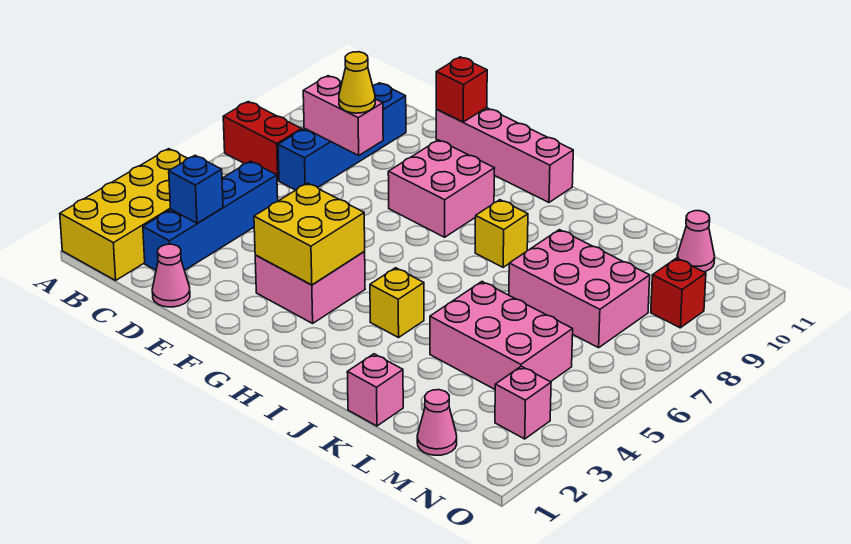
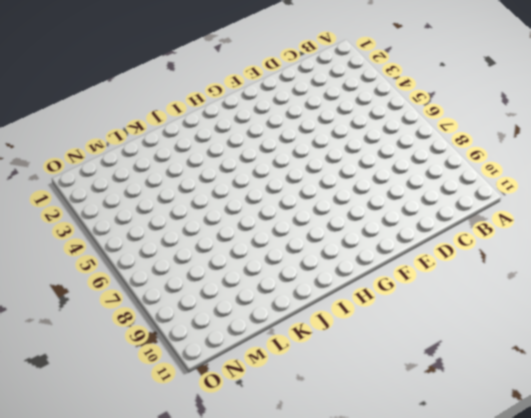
none -> yellow 2x4 brick [60,149,187,280]
none -> red 1x2 brick [223,102,302,181]
none -> blue 1x4 brick [143,161,278,270]

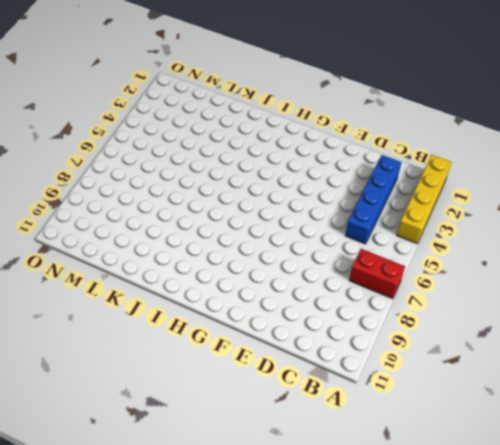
yellow 1x4 brick [397,155,452,243] -> yellow 2x4 brick [60,149,187,280]
none -> blue 1x4 brick [278,83,406,190]
none -> pink 1x1 cone [152,244,190,307]
none -> pink 1x4 brick [436,108,573,202]

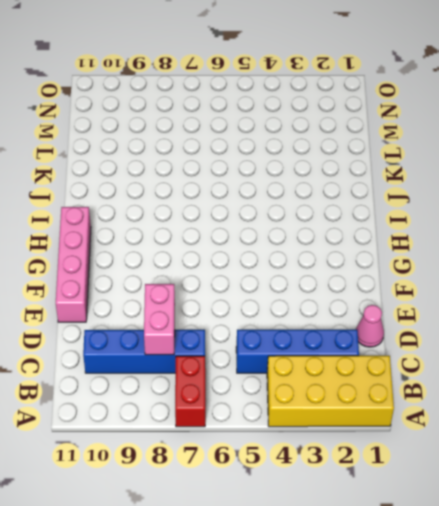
none -> pink 2x2 brick [255,252,365,323]
none -> pink 2x2 brick [388,140,495,237]
none -> yellow 1x1 brick [370,268,424,338]

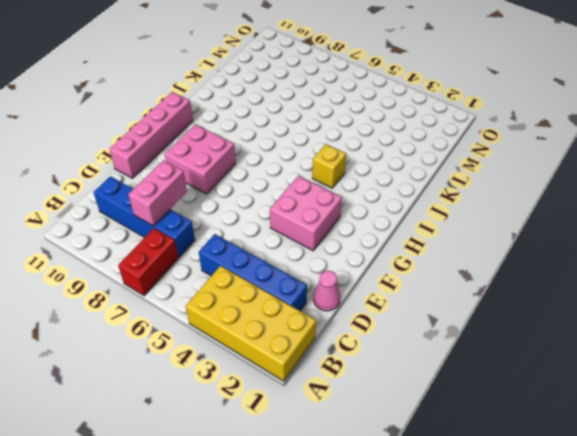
none -> yellow 1x1 brick [475,200,528,267]
none -> pink 1x1 brick [347,354,403,426]
none -> pink 2x3 brick [430,282,573,389]

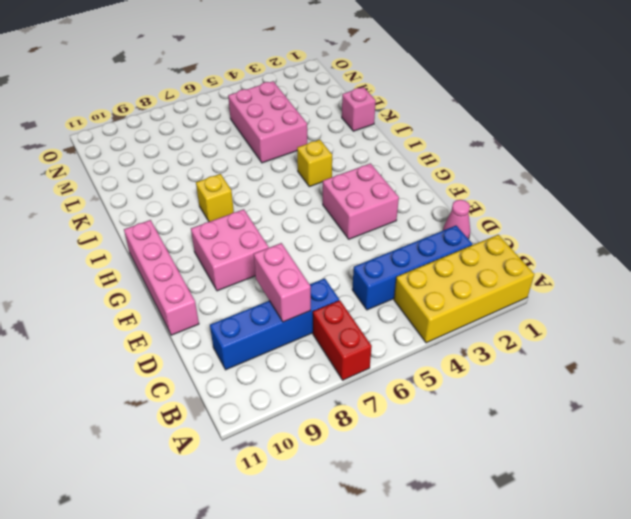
none -> pink 2x3 brick [509,230,650,348]
none -> pink 1x1 cone [417,390,457,455]
none -> pink 1x1 cone [677,211,715,272]

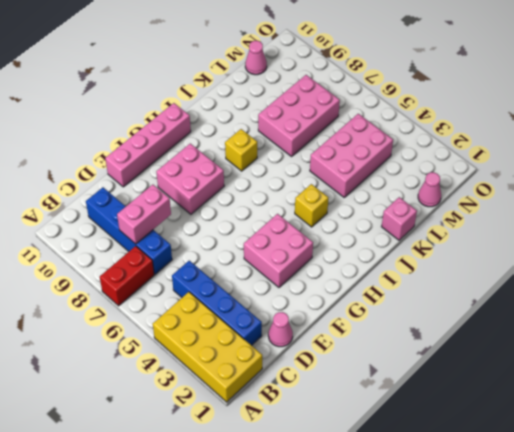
none -> pink 1x1 brick [495,366,551,439]
none -> red 1x1 brick [651,258,706,328]
none -> blue 1x1 brick [169,155,223,223]

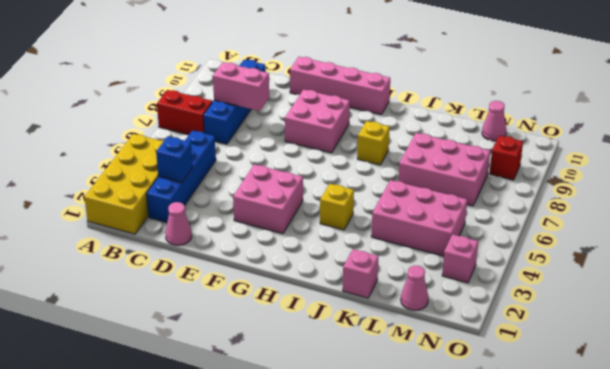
none -> red 1x1 brick [436,57,487,122]
none -> yellow 2x2 brick [254,183,365,285]
none -> yellow 1x1 cone [339,52,375,113]

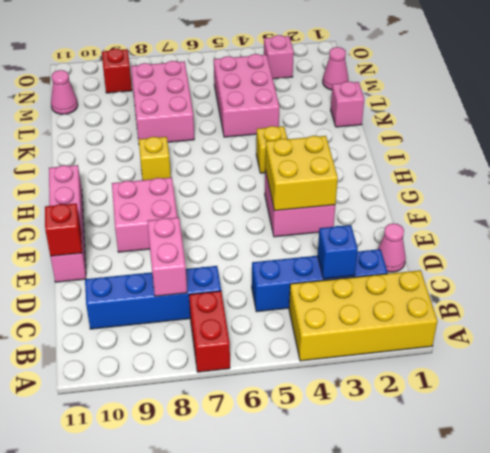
none -> yellow 1x1 cone [339,52,375,113]

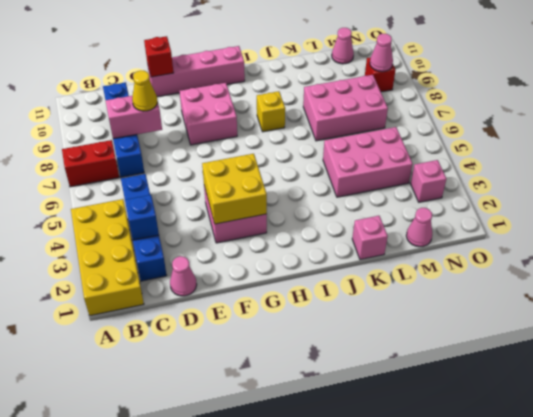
pink 1x1 cone [370,34,393,72] -> none
none -> yellow 1x1 brick [370,268,424,338]

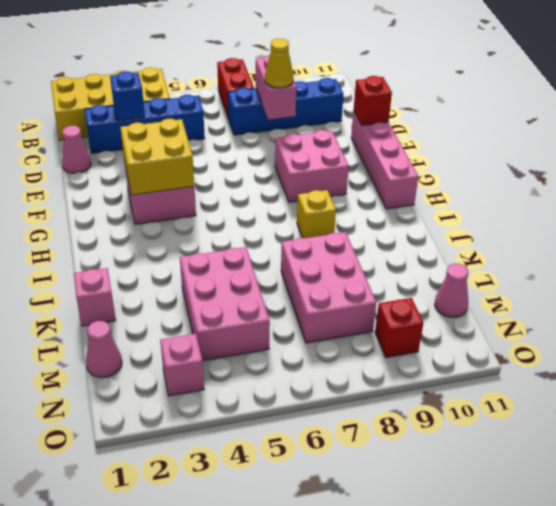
none -> yellow 1x1 brick [370,268,424,338]

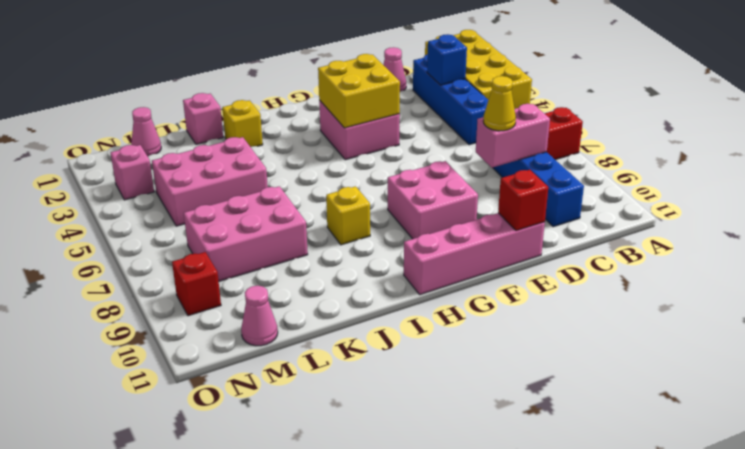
yellow 1x1 brick [222,100,263,147] -> yellow 1x1 brick moved to [370,268,424,338]

